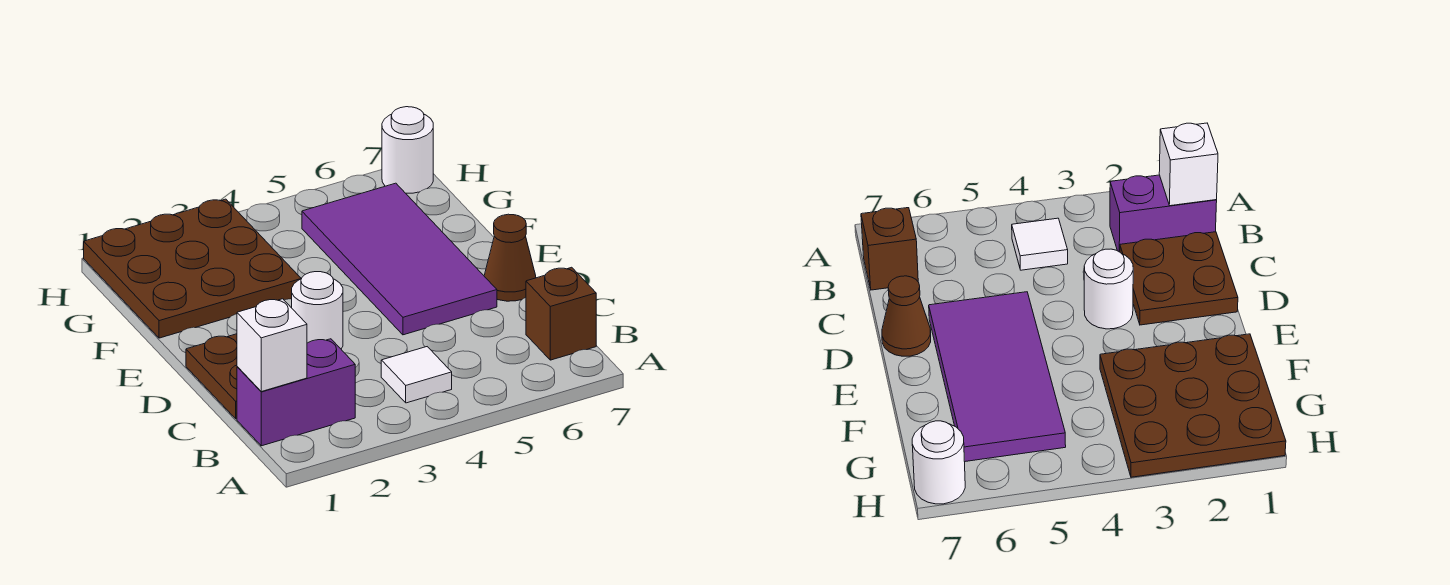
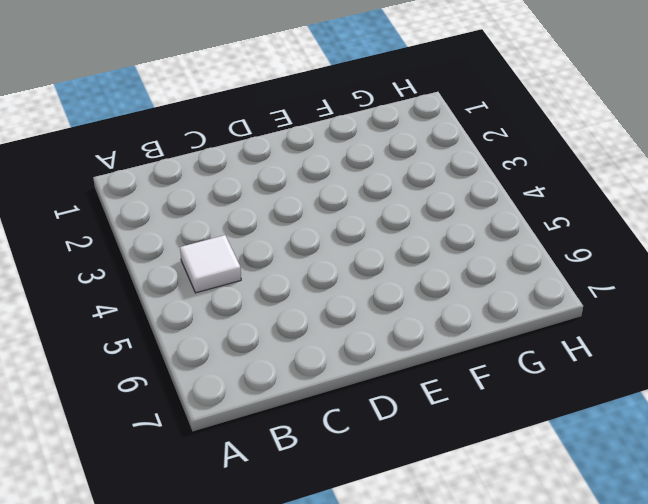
none -> purple 1x2 brick [237,339,355,446]
none -> brown 1x1 brick [526,267,596,360]

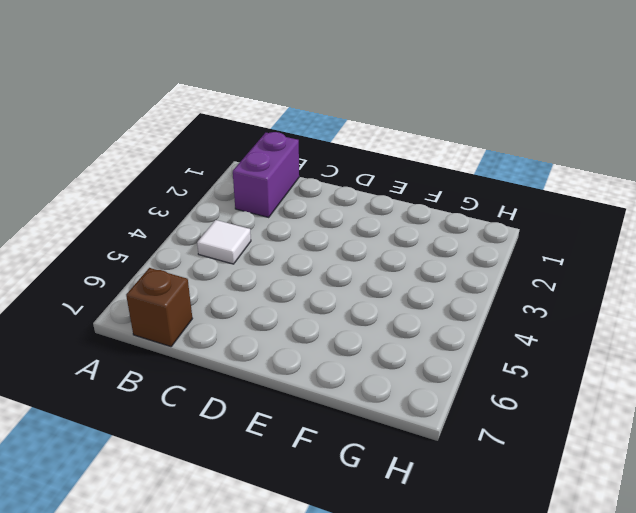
none -> brown 2x2 plate [186,334,237,419]
none -> white 1x1 round brick [292,272,343,349]

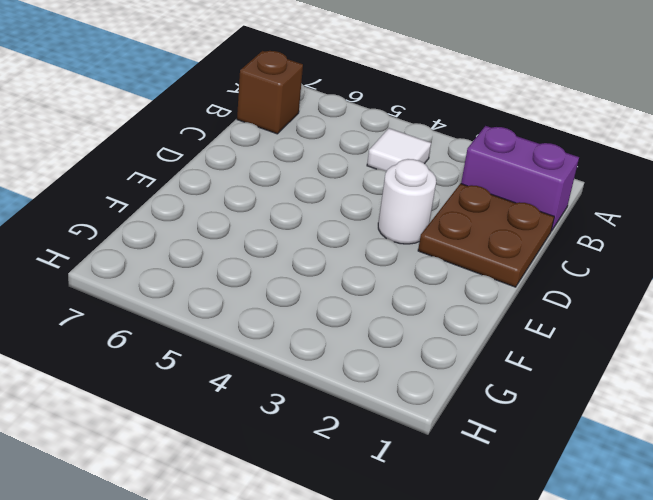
none -> purple 2x4 tile [302,183,497,335]
none -> brown 1x1 cone [484,214,536,301]

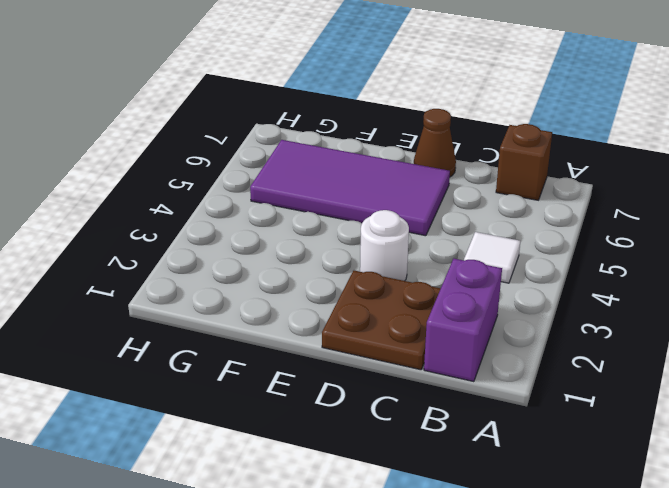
none -> brown 3x3 plate [84,199,301,338]
none -> white 1x1 round brick [382,107,433,193]

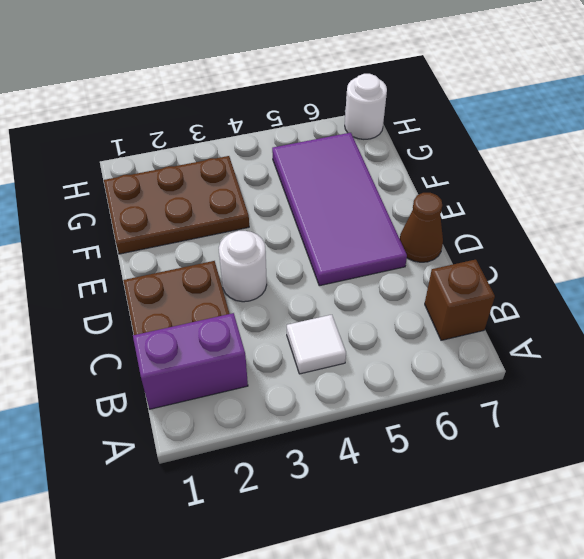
brown 2x3 plate [104,156,249,254] -> brown 3x3 plate [84,199,301,338]
none -> white 1x1 brick [237,299,307,392]

